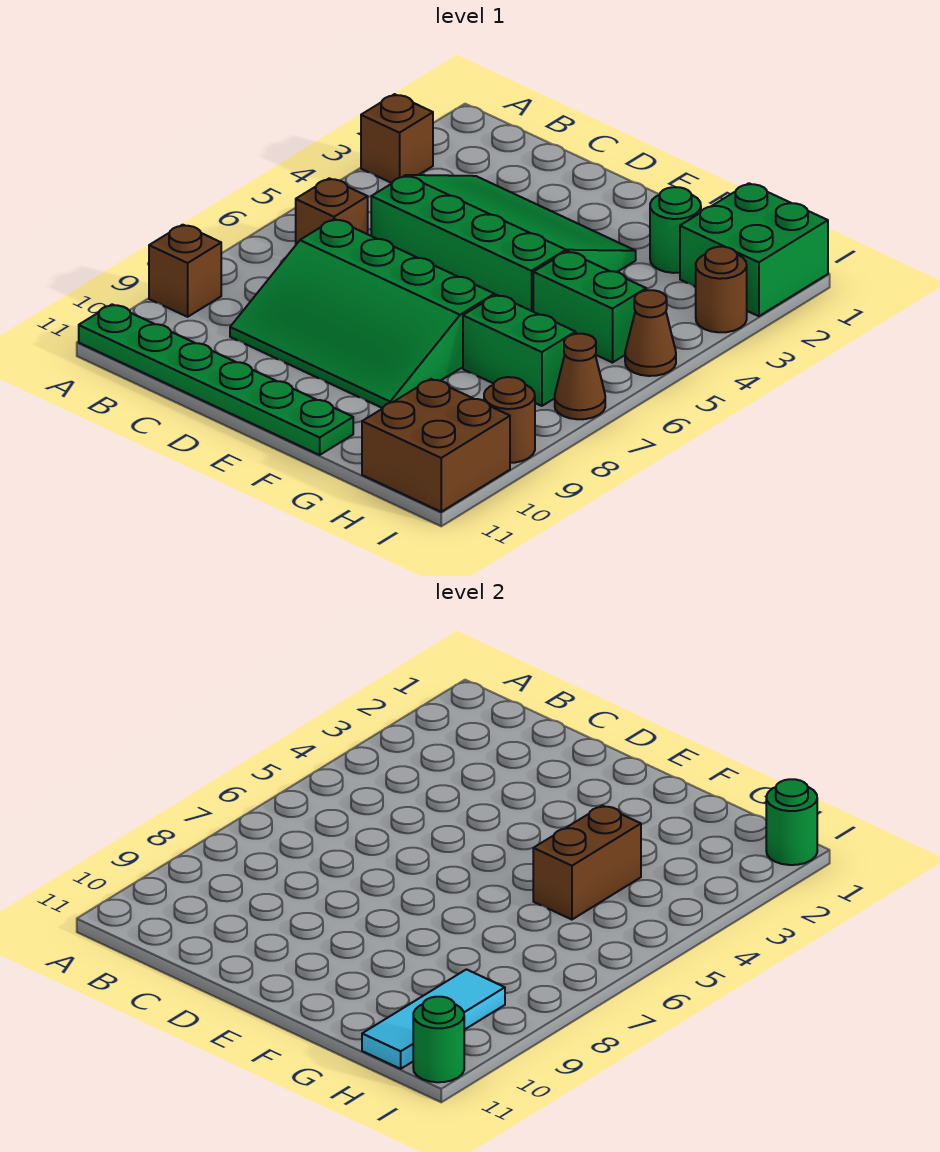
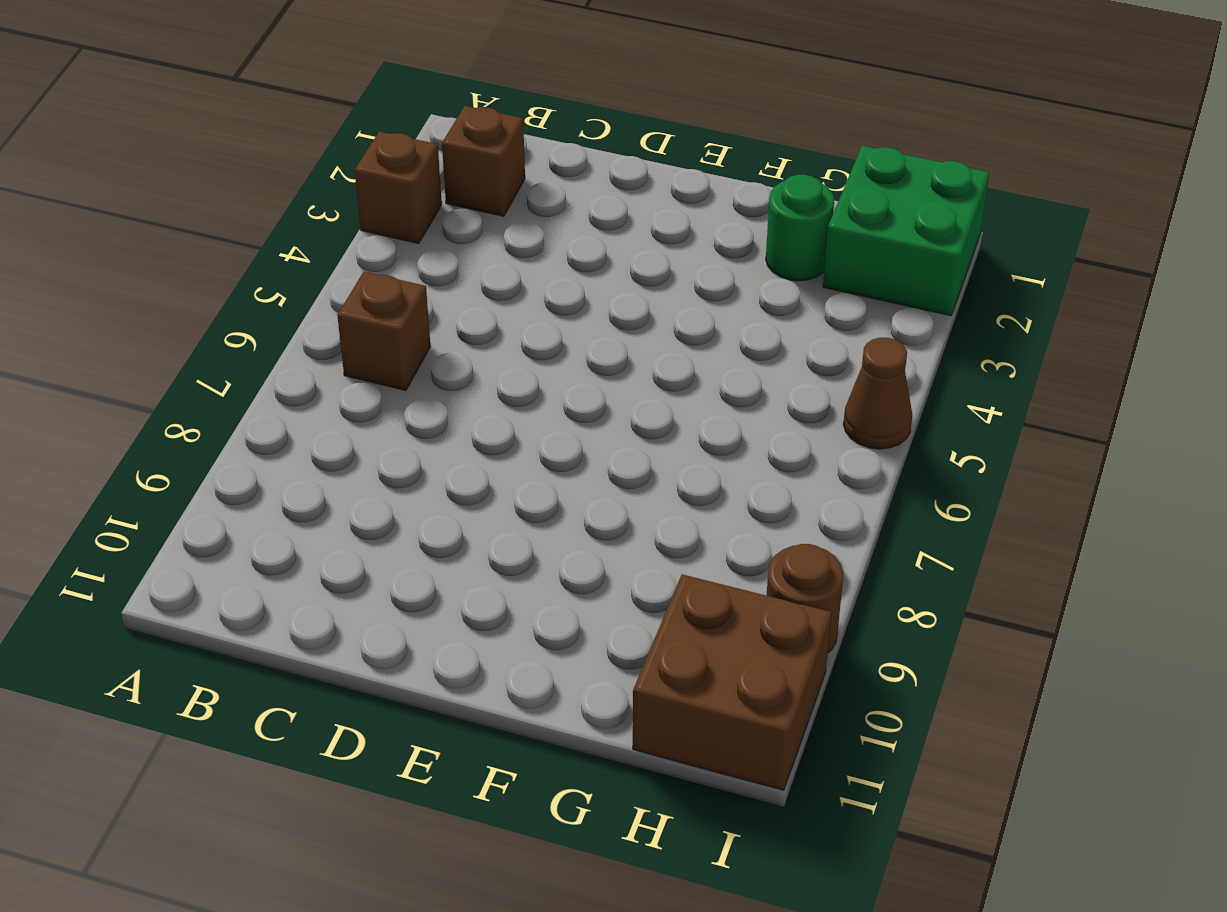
brown 1x1 brick [442,106,525,216] -> brown 1x1 brick moved to [149,225,221,317]
none -> green 1x6 plate [79,304,353,455]
none -> green 3x4 slope [371,175,636,311]
none -> green 3x4 slope [230,219,495,408]

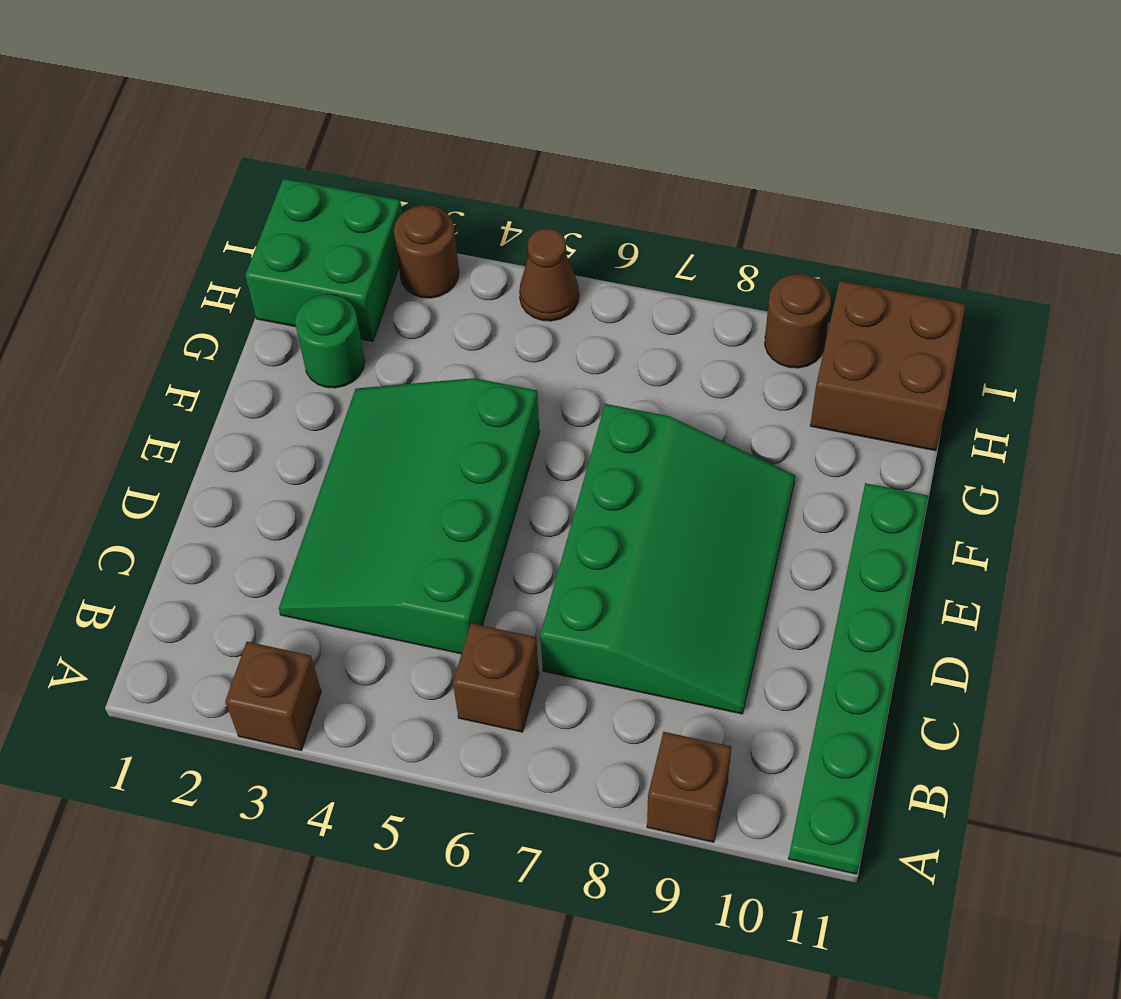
none -> green 1x2 brick [533,251,646,363]
none -> green 1x2 brick [463,295,576,406]
none -> brown 1x1 cone [555,334,605,419]

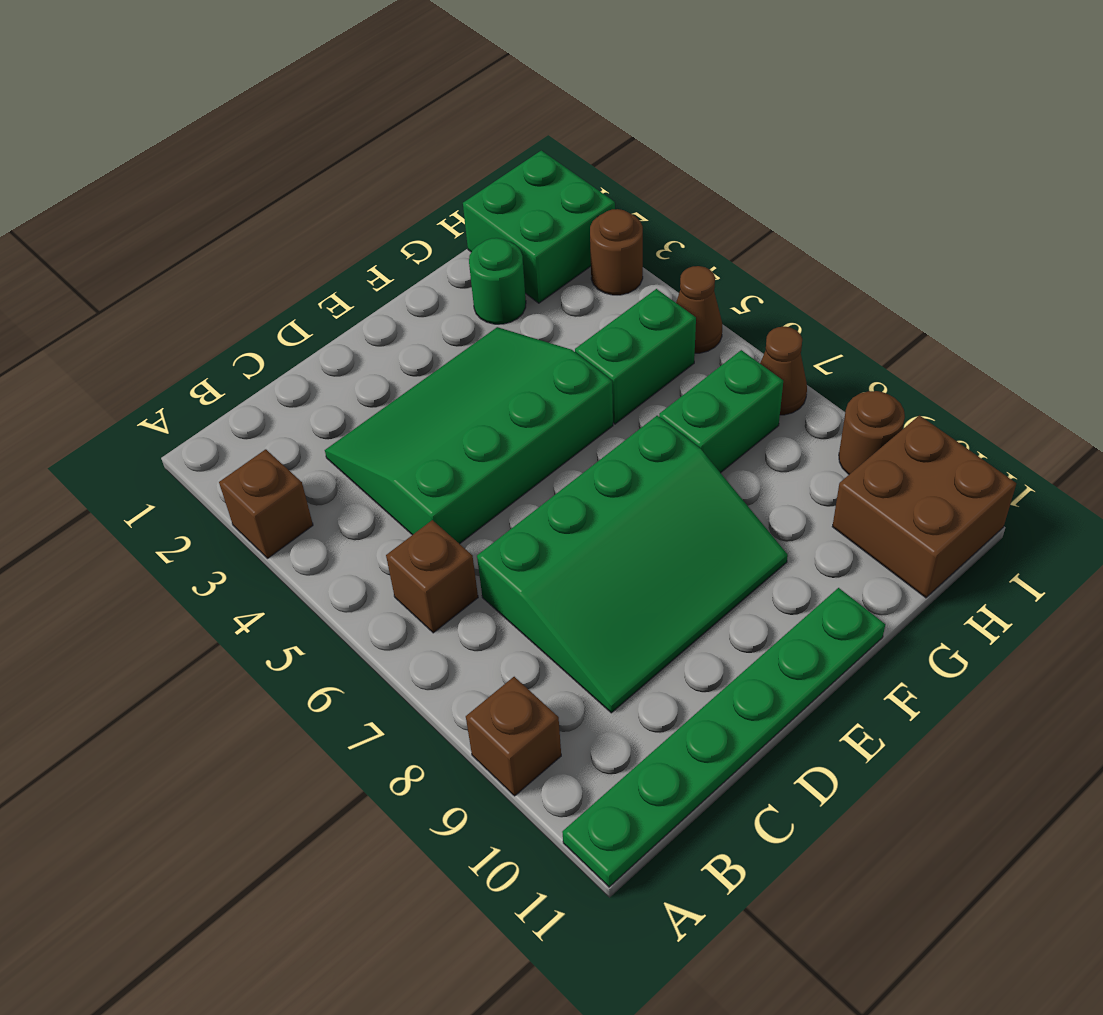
none -> brown 1x2 brick [533,806,641,920]
none -> cyan 1x3 tile [362,969,505,1069]
none -> green 1x1 round brick [766,779,817,865]

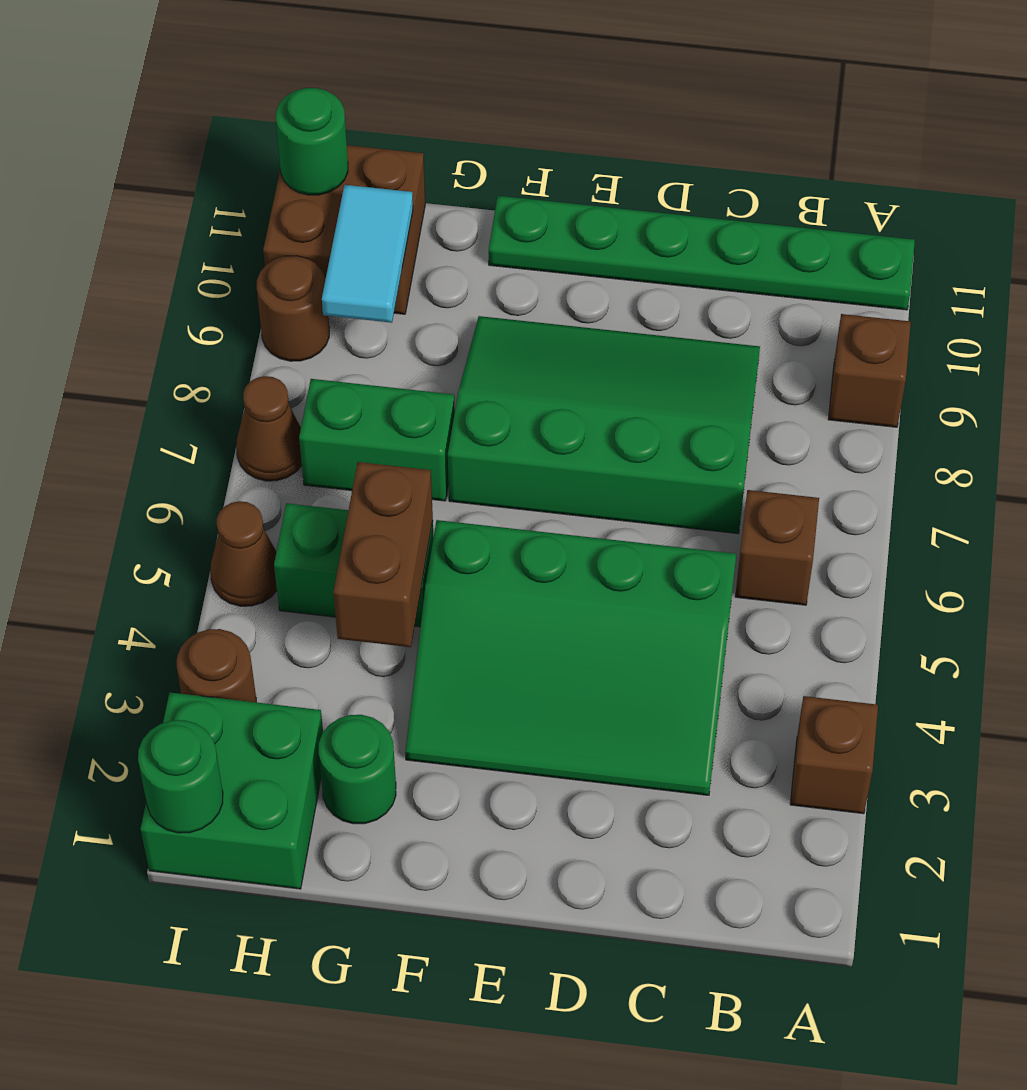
cyan 1x2 tile [322,185,413,323] -> cyan 1x3 tile [362,969,505,1069]

